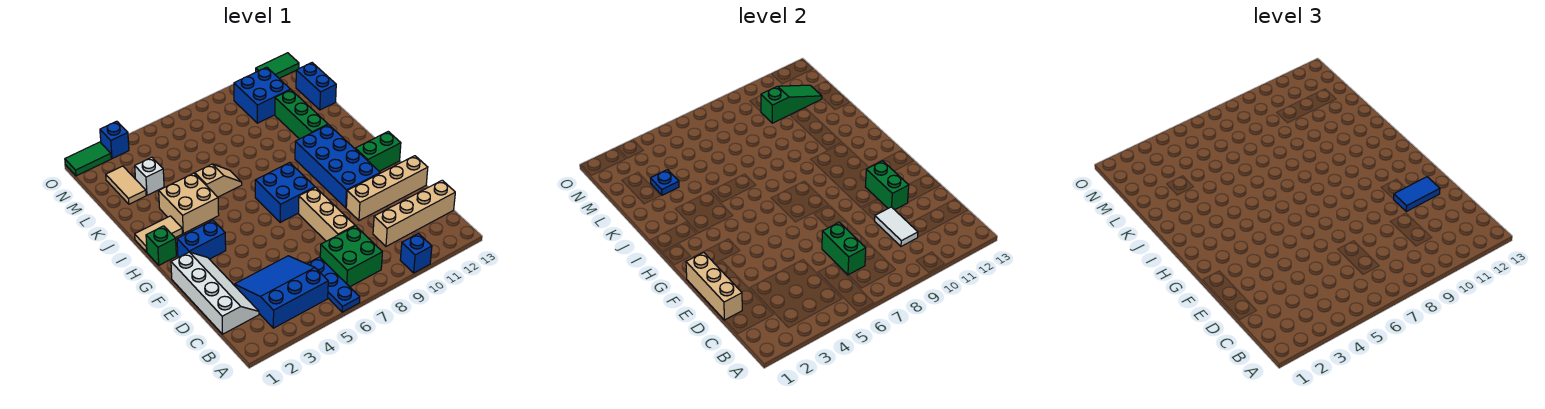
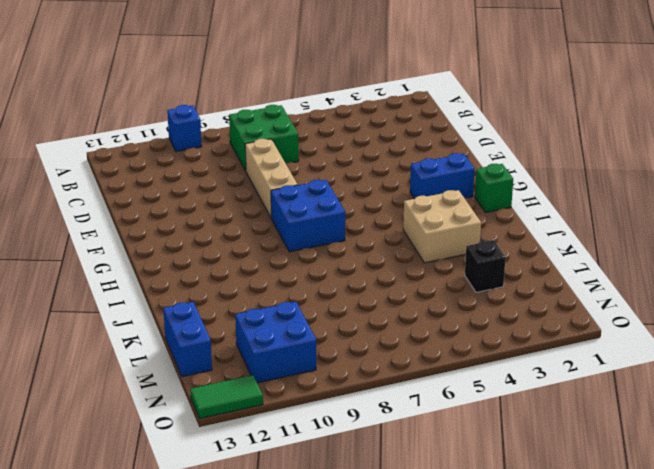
black 1x1 brick [465,240,505,292] -> white 1x1 brick [135,157,164,195]
none -> blue 1x3 plate [307,257,360,312]
none -> blue 3x3 slope [234,256,328,328]
none -> white 2x4 slope [171,252,259,334]
none -> tan 1x4 brick [373,180,455,246]

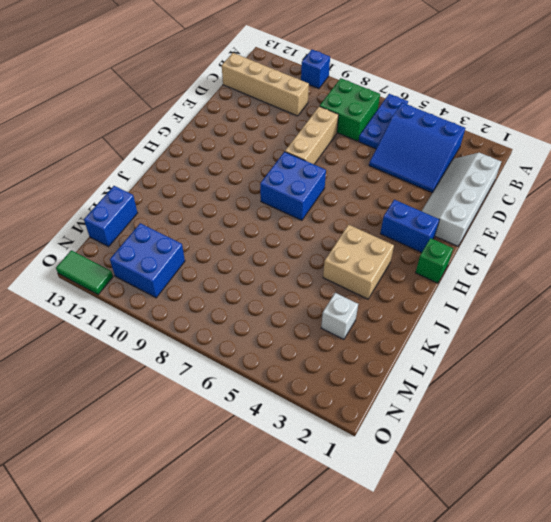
none -> tan 1x4 brick [346,156,428,221]
none -> blue 2x4 brick [295,125,380,208]
none -> green 1x2 brick [355,132,401,171]
none -> tan 1x2 tile [135,216,182,252]

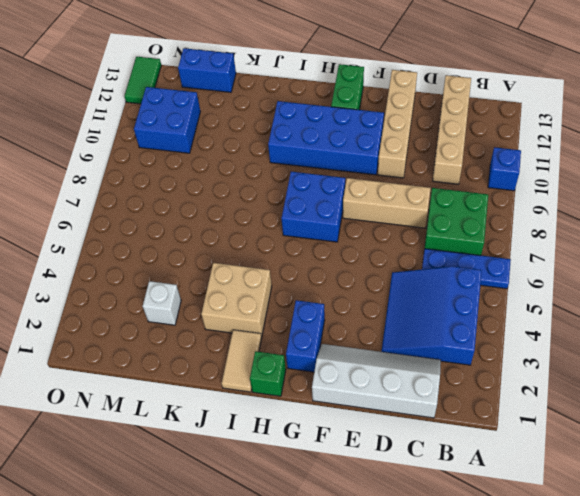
none -> tan 1x2 slope [195,164,242,197]
none -> green 1x3 brick [275,90,328,139]
none -> tan 1x2 tile [106,166,146,204]
none -> green 1x2 tile [65,142,111,176]

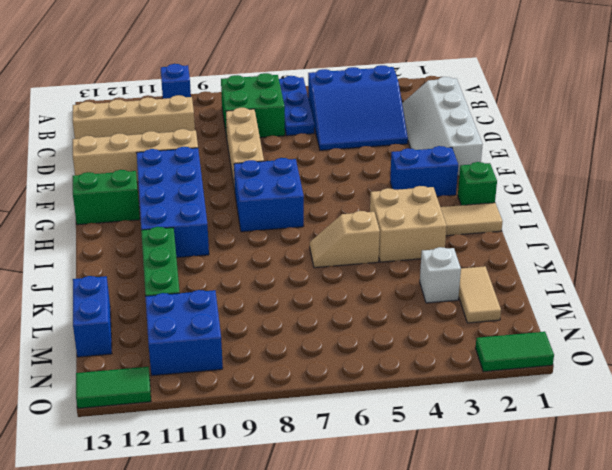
none -> blue 1x1 brick [100,121,129,159]
none -> green 1x2 brick [822,222,866,275]
none -> white 1x2 tile [875,207,918,246]
none -> tan 1x3 brick [686,253,742,320]

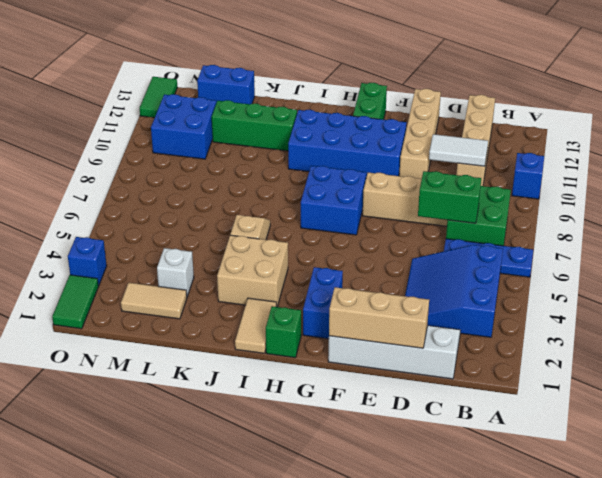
none -> green 1x2 brick [865,161,909,210]
none -> blue 1x1 plate [650,170,679,195]
none -> green 1x3 slope [761,85,822,123]
none -> blue 1x2 tile [1394,177,1440,211]

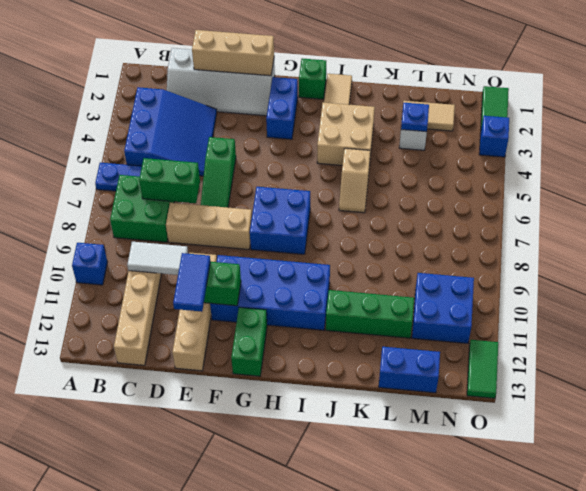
green 1x3 slope [201,137,236,207] -> green 1x3 slope moved to [761,85,822,123]

